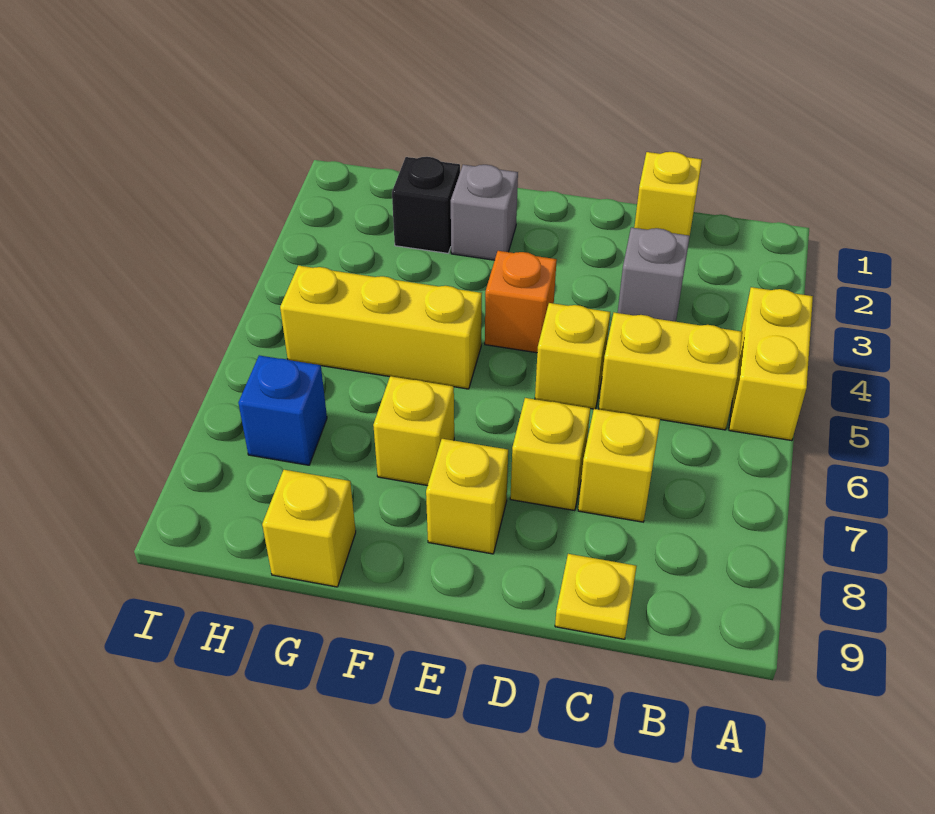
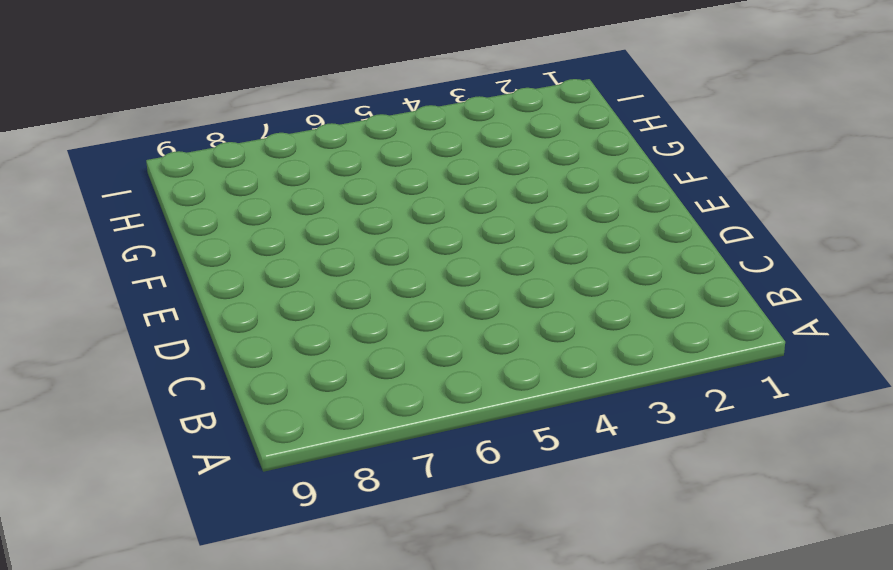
none -> yellow 1x2 brick [729,287,813,441]
none -> yellow 1x2 brick [599,313,742,430]
none -> yellow 1x1 brick [634,152,702,236]

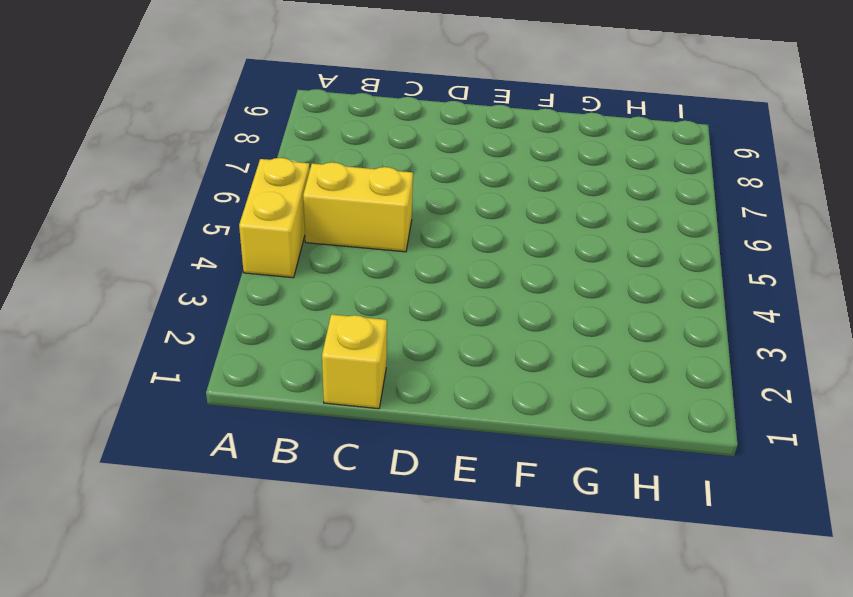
none -> grey 1x1 brick [618,227,690,322]
none -> yellow 1x1 brick [578,409,660,522]
none -> yellow 1x1 plate [555,554,637,639]

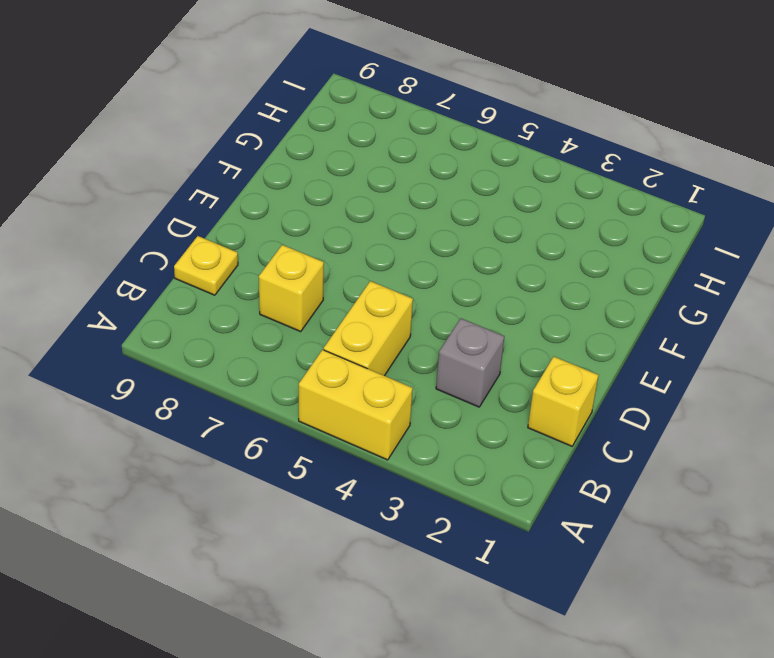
none -> yellow 1x1 brick [535,303,610,409]
none -> yellow 1x1 brick [510,398,590,511]
none -> orange 1x1 brick [485,251,557,353]

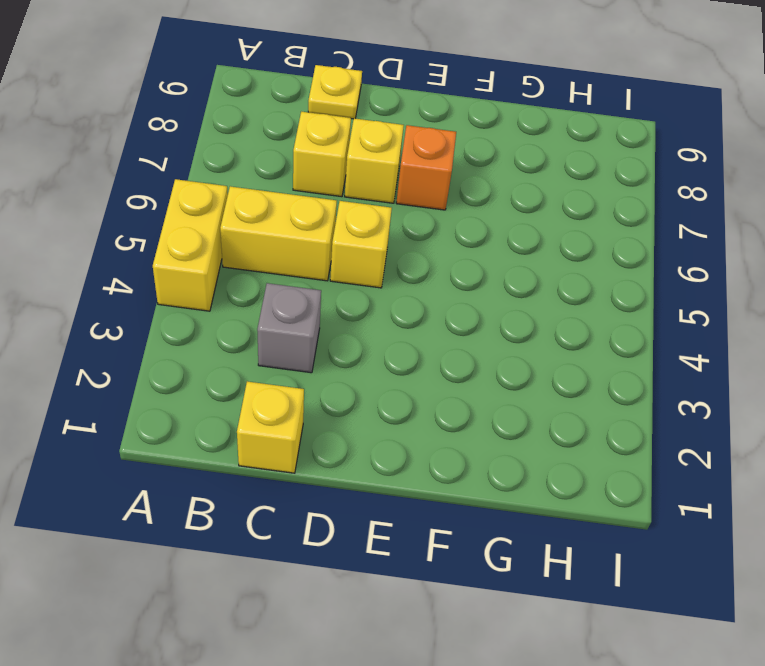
orange 1x1 brick [396,125,456,210] -> orange 1x1 brick moved to [485,251,557,353]
none -> yellow 1x1 brick [426,439,508,554]
none -> grey 1x1 brick [451,165,518,260]
none -> yellow 1x3 brick [280,265,482,389]

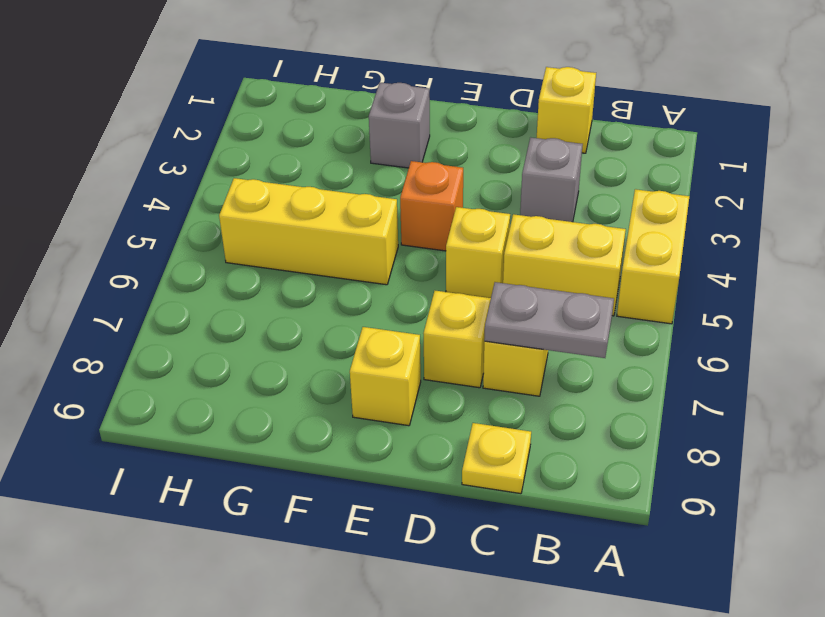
grey 1x2 plate [484,282,614,358] -> none
none -> yellow 1x1 brick [373,376,454,486]
none -> black 1x1 brick [392,157,460,253]
none -> yellow 1x1 brick [262,470,356,587]

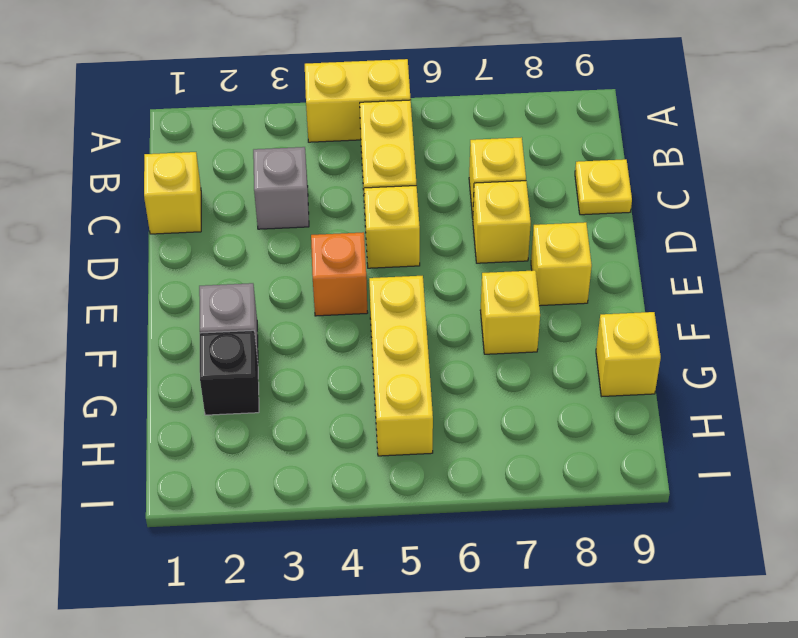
none -> blue 1x1 brick [238,355,327,465]

